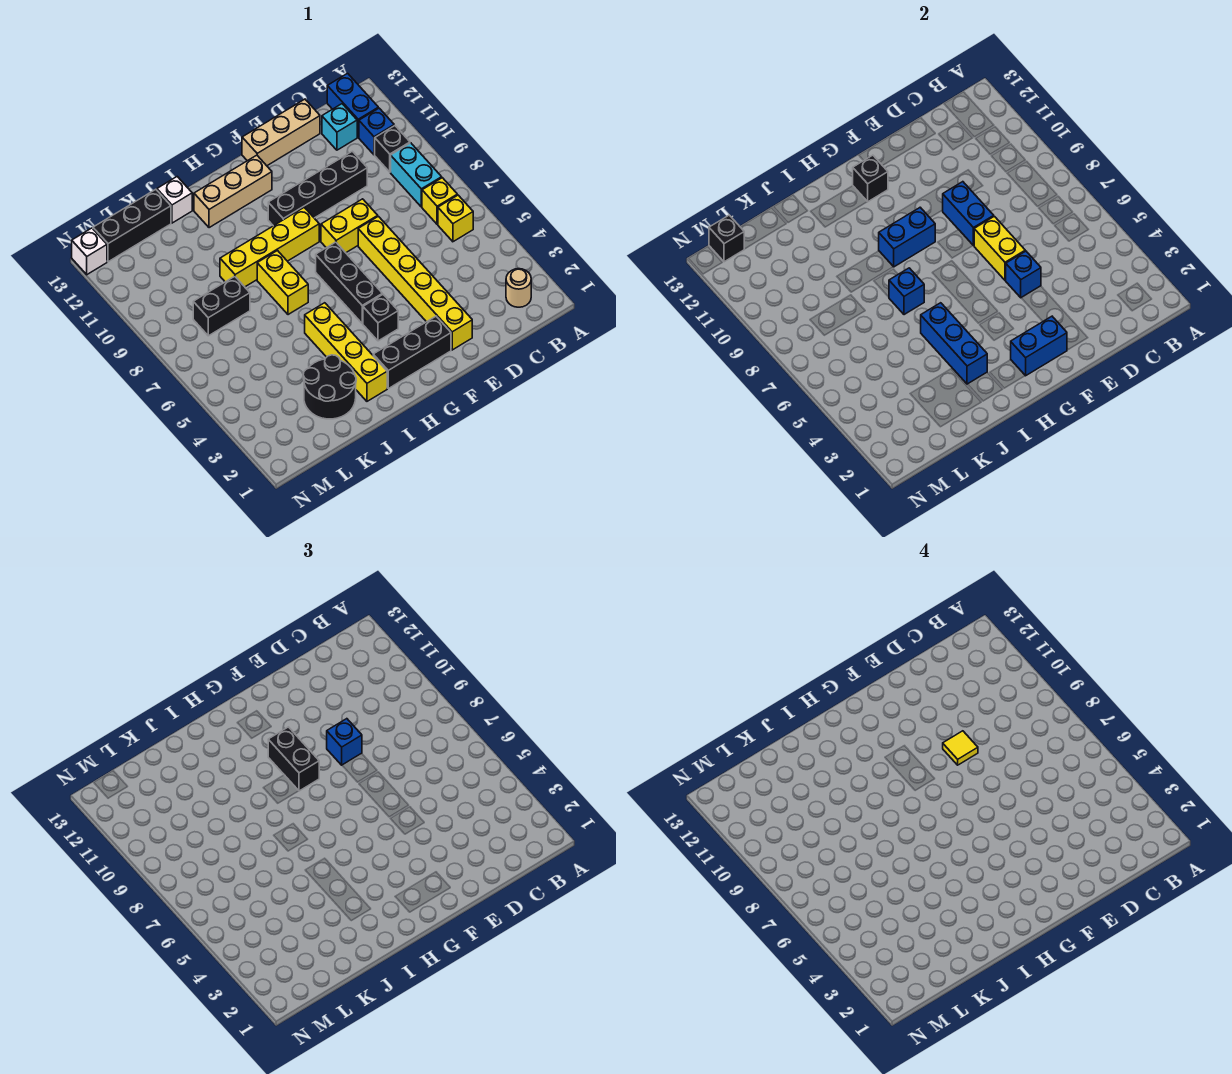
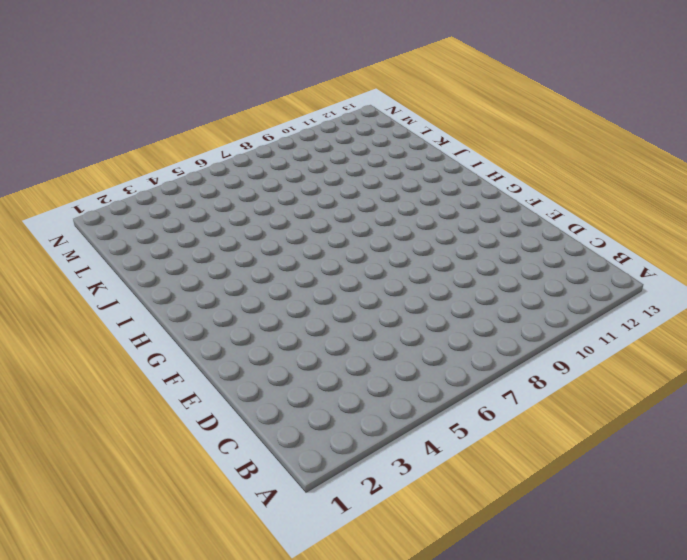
none -> tan 1x1 round brick [506,269,531,307]
none -> yellow 1x1 brick [438,195,473,242]
none -> yellow 1x1 brick [422,178,457,224]
none -> cyan 1x2 brick [391,143,442,207]

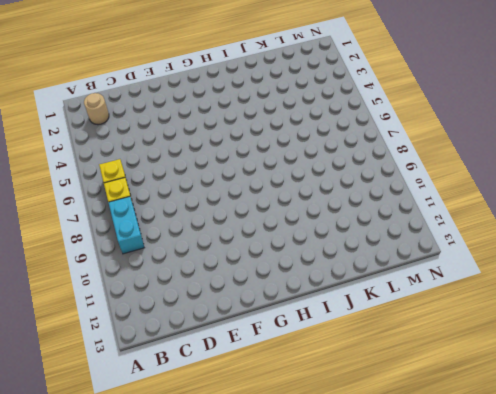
none -> black 1x1 brick [375,126,410,172]
none -> blue 1x1 brick [359,108,394,155]
none -> blue 1x2 brick [327,73,378,137]
none -> cyan 1x1 brick [322,104,357,150]

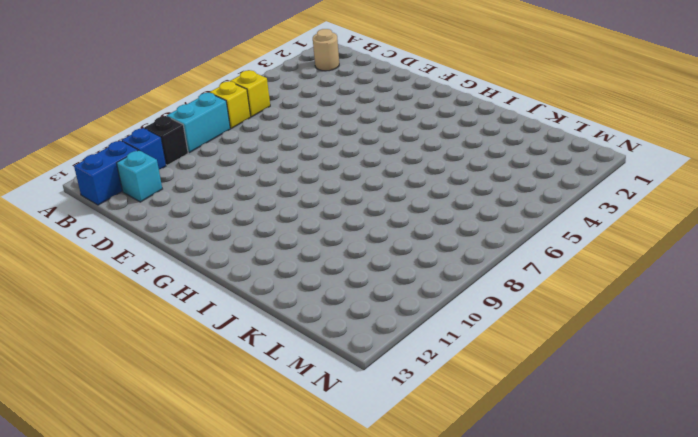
none -> black 1x4 brick [268,151,367,226]
none -> tan 1x3 brick [242,99,320,166]
none -> yellow 1x6 brick [358,216,472,350]
none -> yellow 1x2 brick [321,199,378,253]

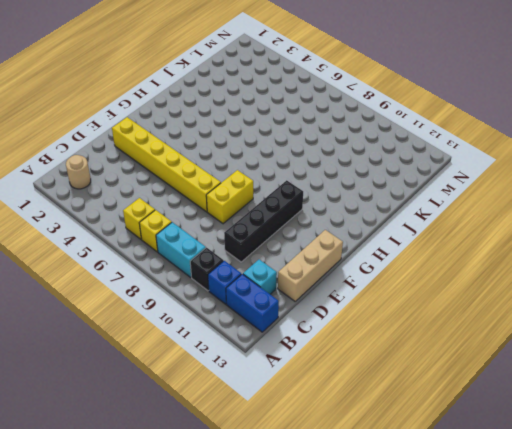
none -> black 1x3 brick [373,316,451,389]
none -> black 1x1 brick [363,294,398,341]
none -> black 1x3 brick [316,242,382,323]
none -> yellow 1x4 brick [220,207,319,287]

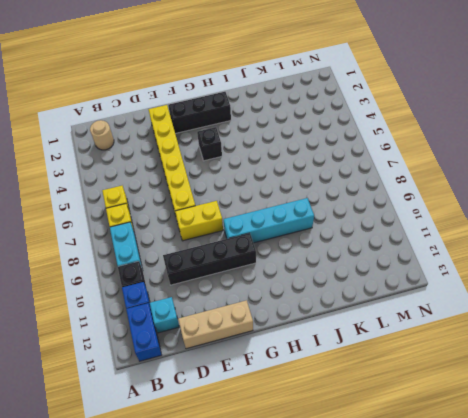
cyan 1x4 brick [224,198,314,243] -> yellow 1x4 brick [220,207,319,287]
none -> black 1x3 brick [316,242,382,323]
none -> tan 1x3 brick [194,155,272,228]
none -> yellow 1x4 brick [305,303,387,401]
none -> yellow 1x2 brick [257,251,308,315]

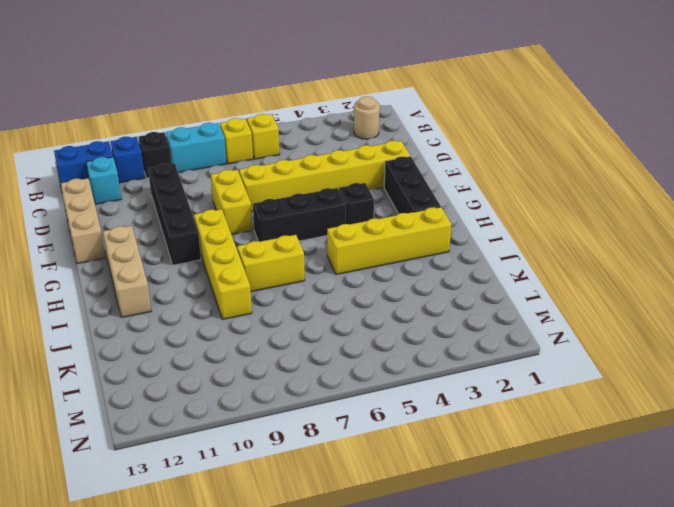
none -> black 2x2 round brick [303,355,356,419]
none -> white 1x1 brick [157,177,192,223]
none -> black 1x2 brick [193,276,250,336]
none -> black 1x3 brick [93,189,171,262]

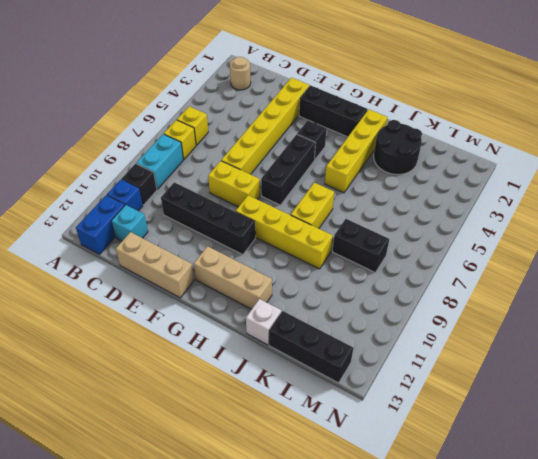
none -> white 1x1 brick [72,228,107,275]
none -> blue 1x1 brick [1005,251,1041,298]
none -> yellow 1x2 brick [974,216,1025,280]
none -> blue 1x2 brick [943,182,994,246]

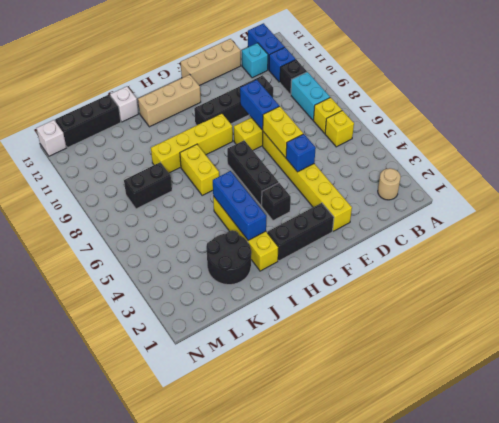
none -> blue 1x2 brick [1011,316,1067,376]
none -> blue 1x2 brick [879,207,935,267]
none -> black 1x1 brick [853,155,888,202]
none -> blue 1x1 brick [889,268,924,315]

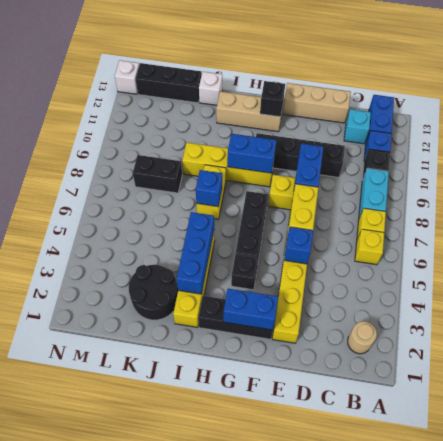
none -> black 1x1 brick [709,215,744,262]
none -> blue 1x1 brick [327,719,362,765]
none -> black 1x2 brick [268,727,319,791]
none -> yellow 1x1 tile [943,731,978,765]

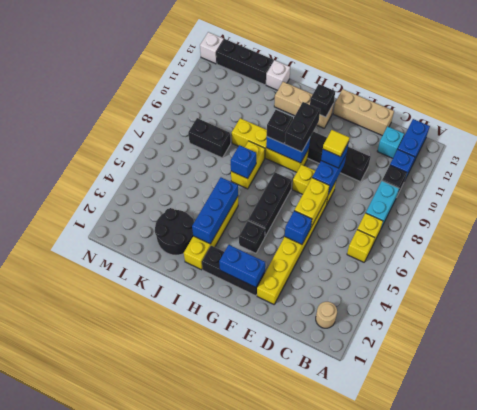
black 1x1 brick [267,110,293,144] -> black 1x1 brick moved to [709,215,744,262]

